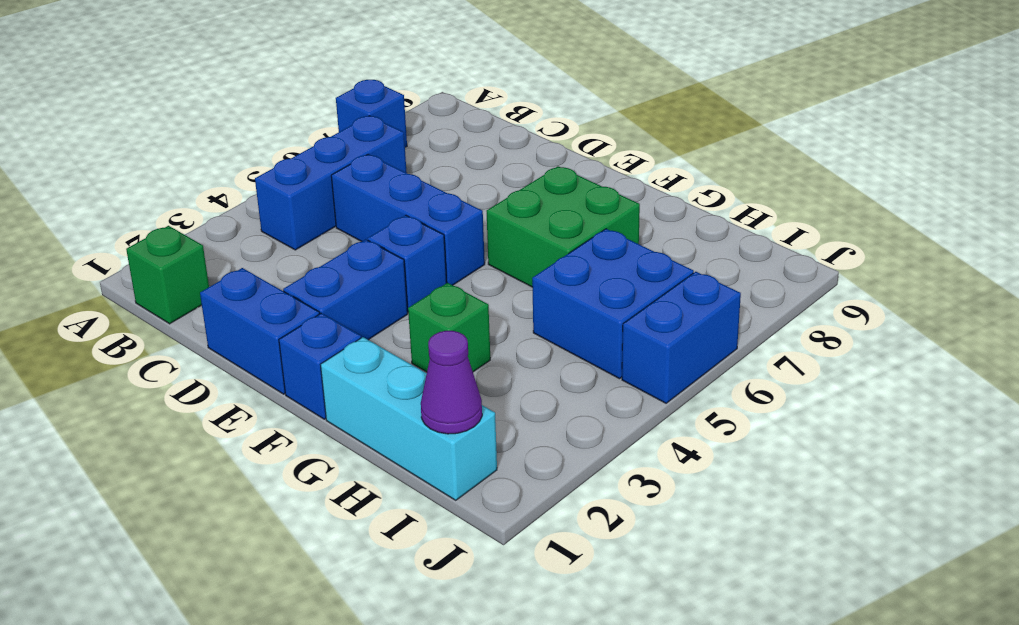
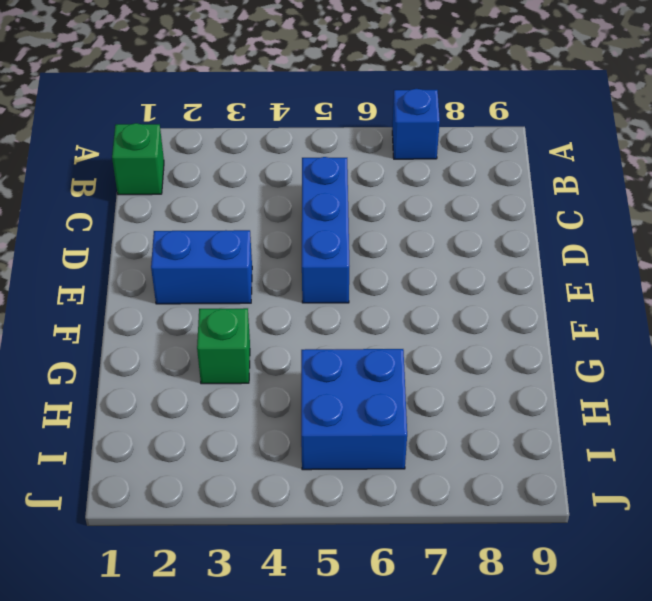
none -> blue 1x3 brick [255,116,407,250]
none -> blue 1x2 brick [200,268,320,394]
none -> blue 1x1 brick [368,215,447,311]

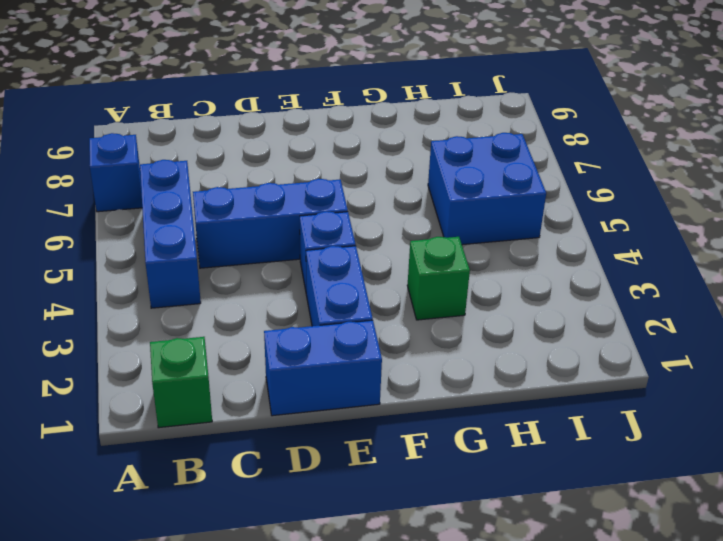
none -> blue 1x1 brick [279,313,361,419]
none -> green 2x2 brick [487,166,640,287]
none -> cyan 1x3 brick [320,337,497,500]

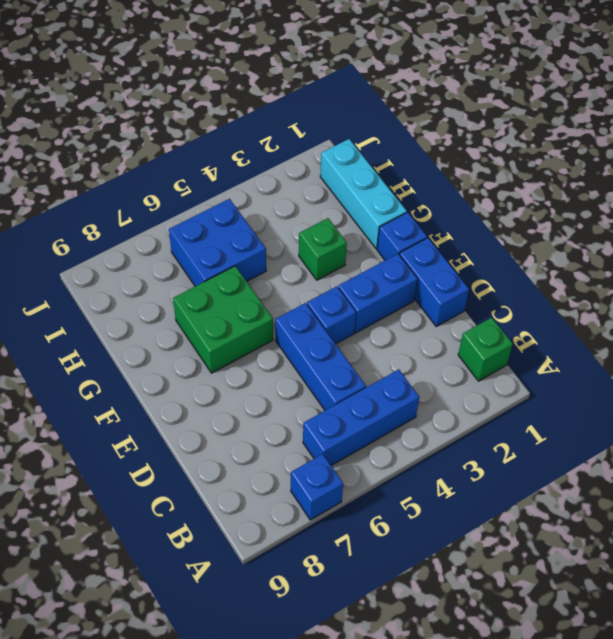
none -> blue 1x2 brick [622,272,741,403]
none -> purple 1x1 cone [421,331,482,434]

